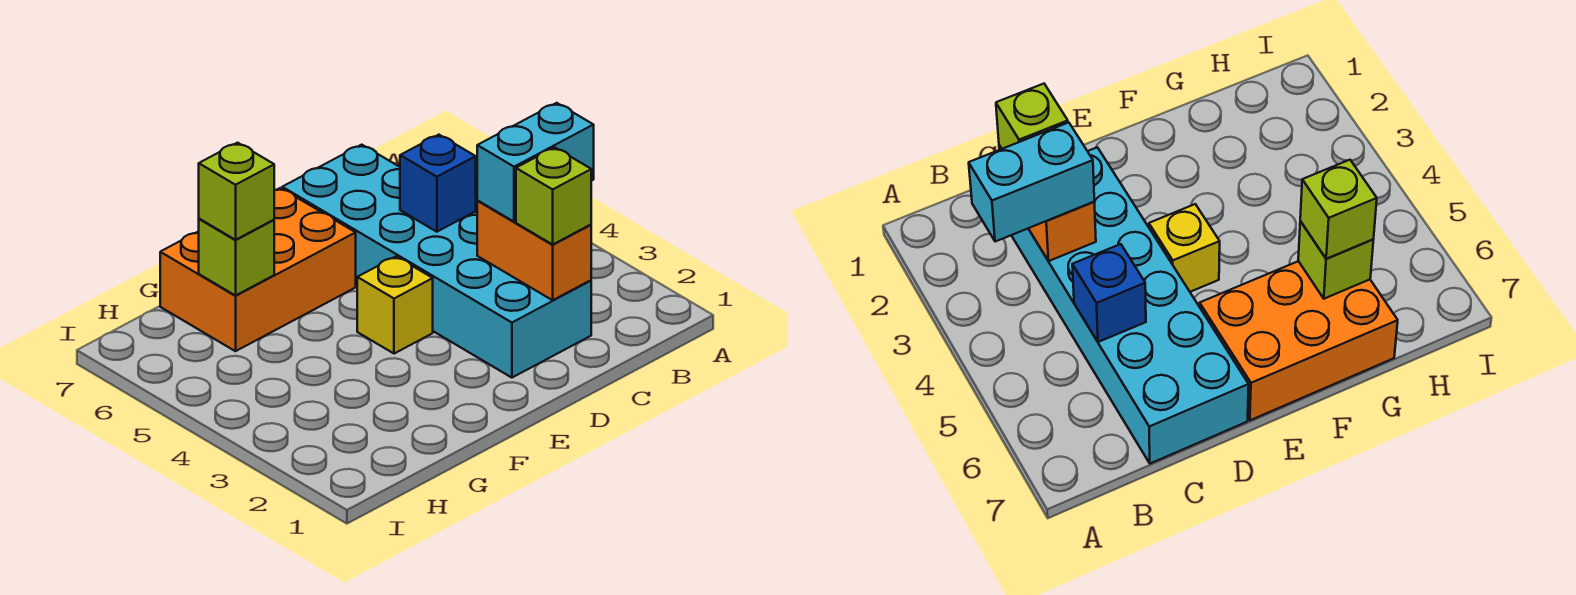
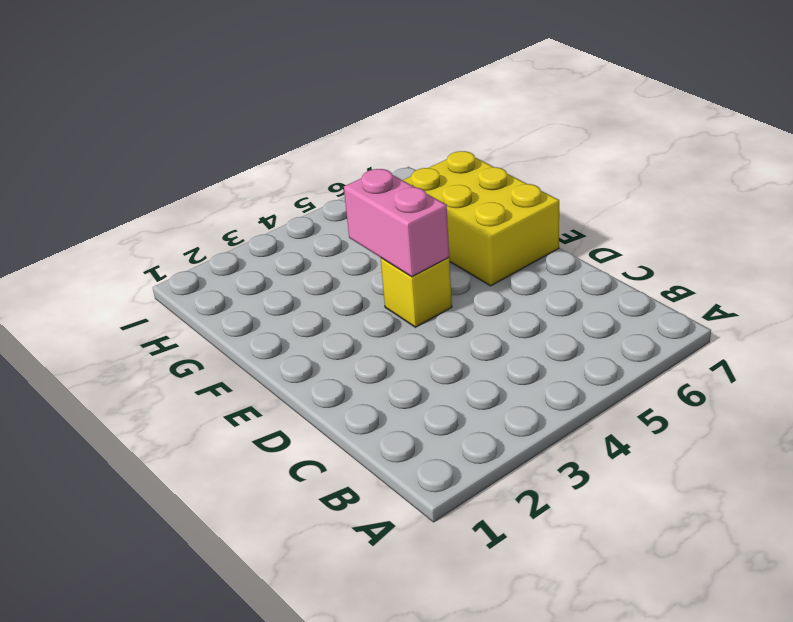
pink 1x2 brick [344,169,449,277] -> none
yellow 2x3 brick [403,151,559,286] -> orange 2x3 brick [160,188,356,351]
none -> cyan 2x6 brick [282,145,591,378]
none -> orange 1x2 brick [477,201,591,300]

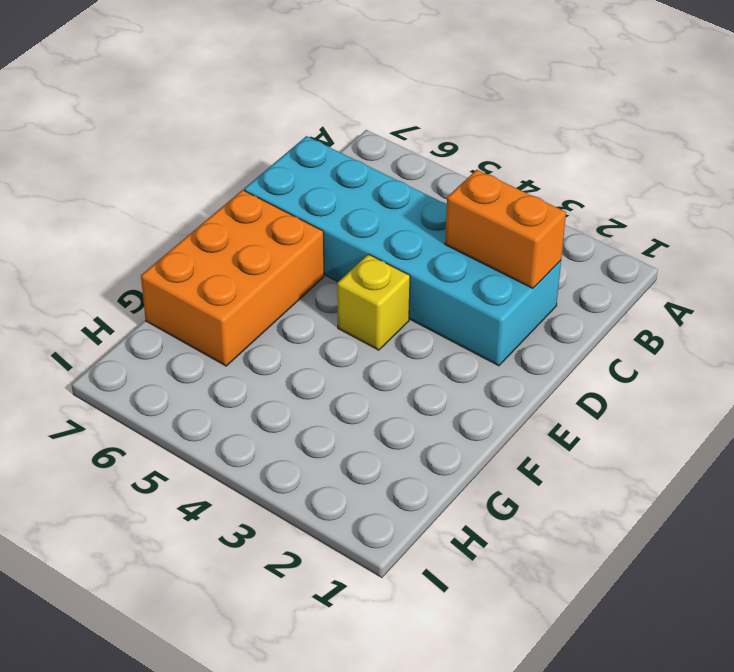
none -> blue 1x1 brick [400,135,476,232]
none -> lime 1x1 brick [199,219,274,296]

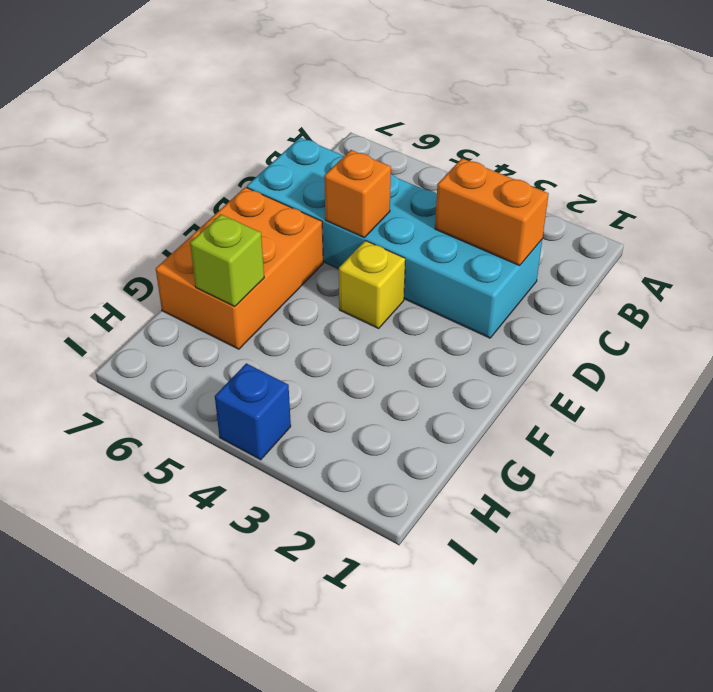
orange 1x1 brick [324,150,391,238] -> none
blue 1x1 brick [215,363,291,460] -> blue 1x1 brick moved to [400,135,476,232]
none -> cyan 1x2 brick [477,103,594,222]
none -> lime 1x1 brick [516,147,591,244]

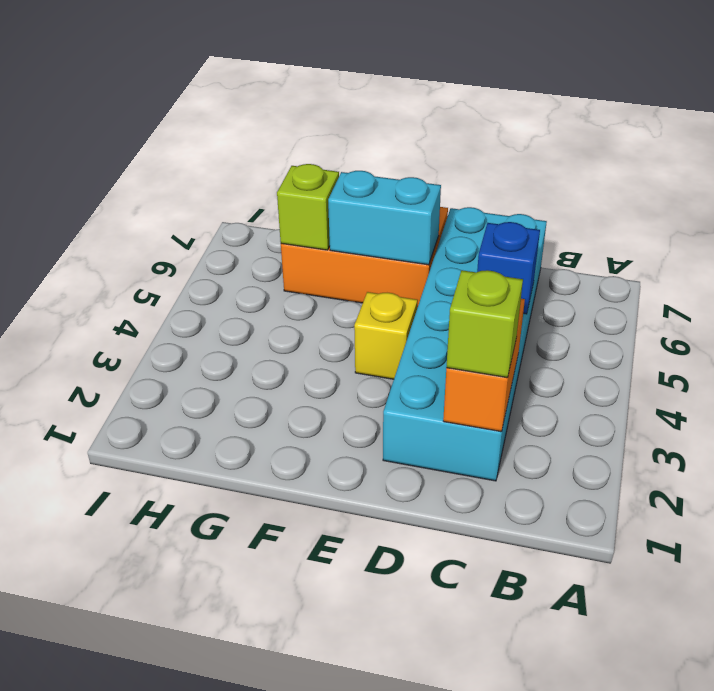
cyan 1x2 brick [328,171,441,265] -> cyan 1x2 brick moved to [477,103,594,222]
none -> lime 1x1 brick [199,143,274,240]

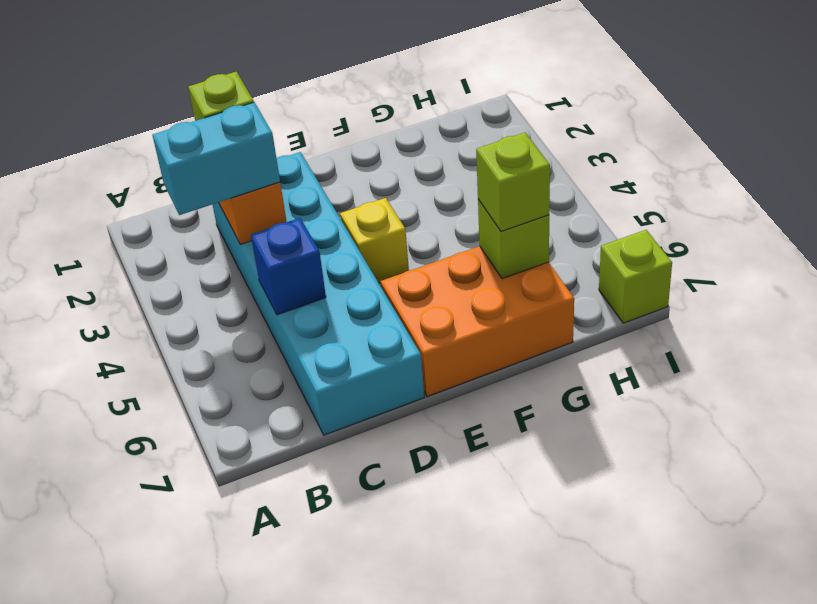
lime 1x1 brick [599,230,672,323] -> none

